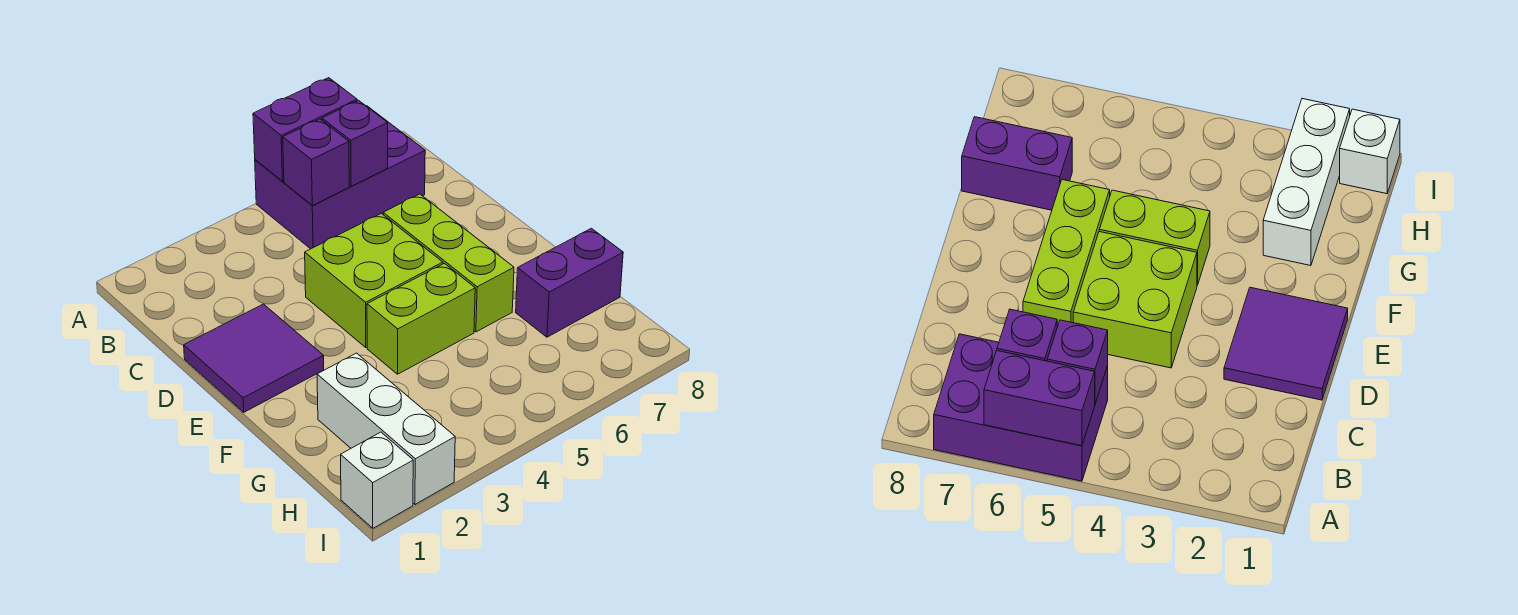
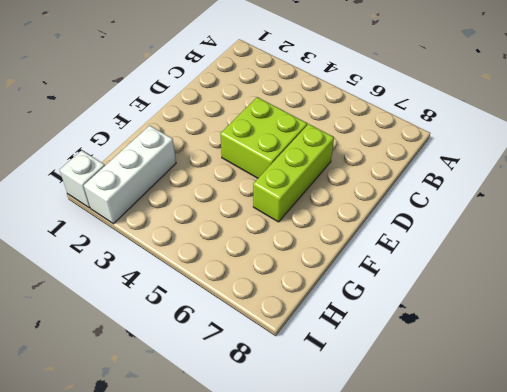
none -> purple 2x3 brick [255,106,425,249]
none -> purple 2x2 tile [184,304,324,412]

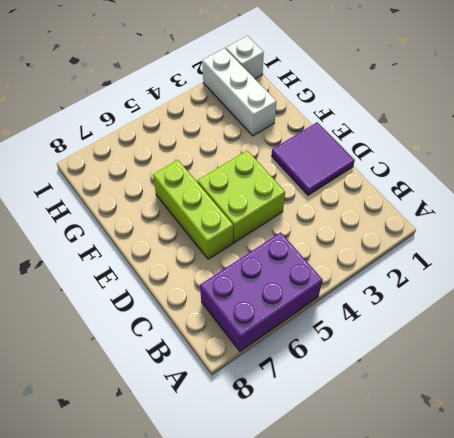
none -> lime 1x2 brick [367,263,475,374]
none -> purple 1x2 brick [516,228,623,337]

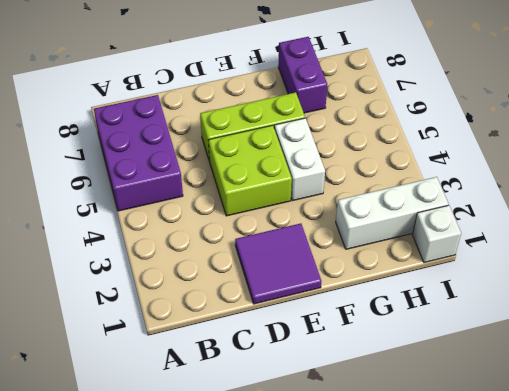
white 1x2 brick [274,118,325,201] -> lime 1x2 brick [367,263,475,374]
none -> purple 1x2 brick [253,78,357,182]
none -> purple 1x1 brick [283,119,349,206]

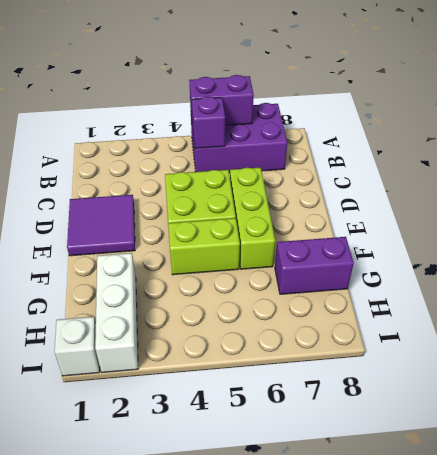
none -> purple 1x1 brick [322,100,388,186]

